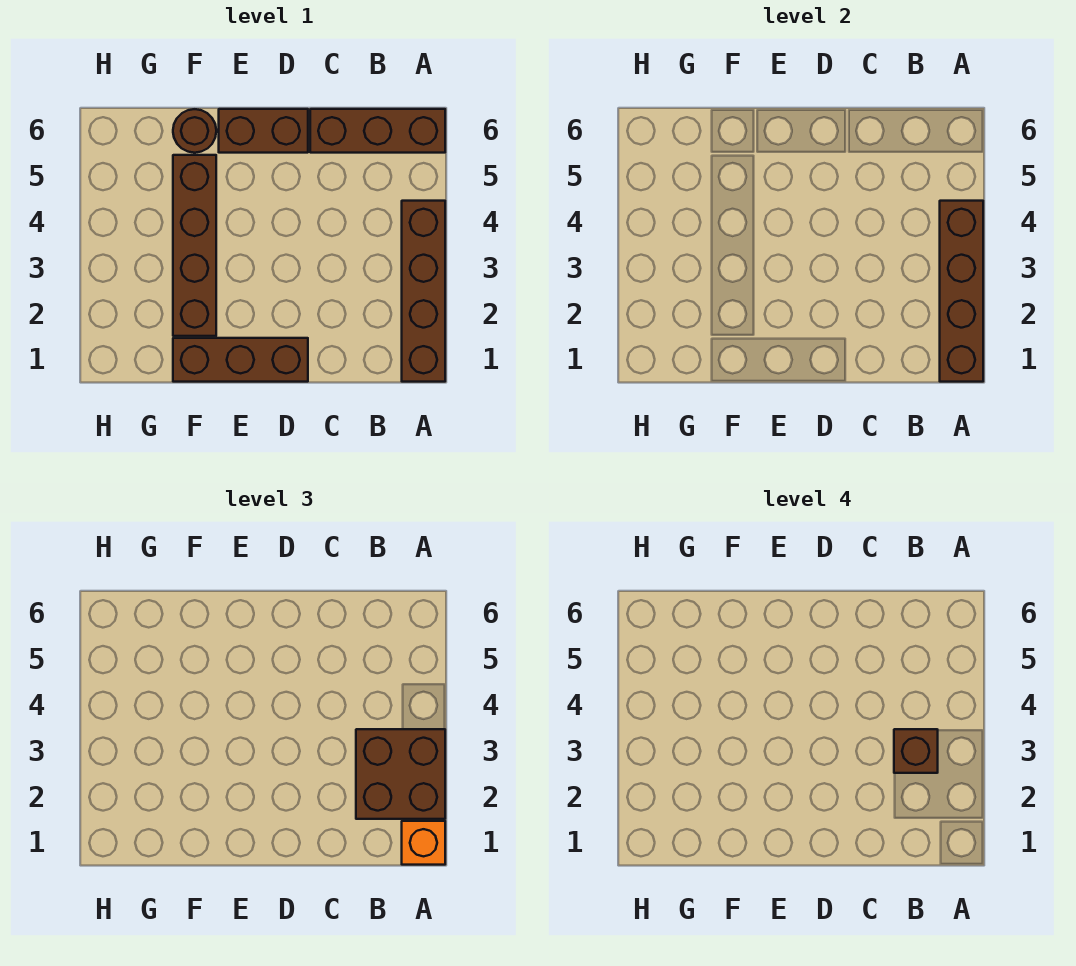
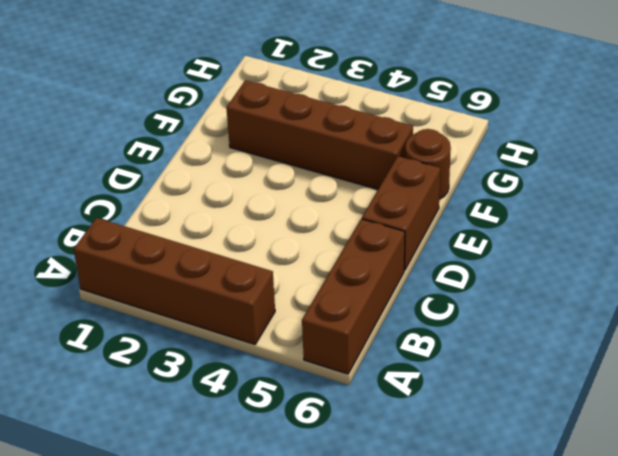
none -> brown 1x3 brick [173,338,308,382]
none -> brown 1x4 brick [940,201,983,382]

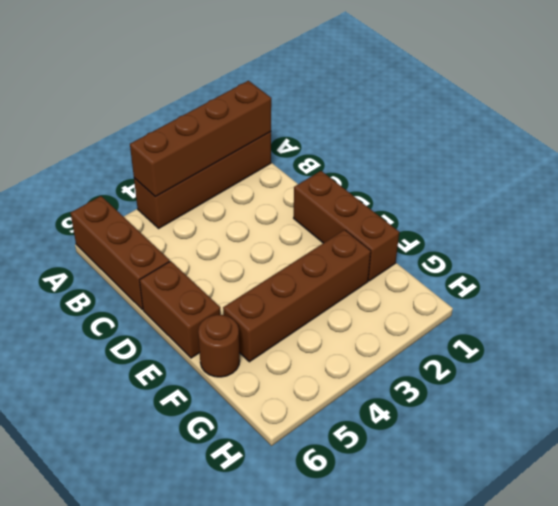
none -> orange 1x1 brick [402,821,445,865]
none -> brown 2x2 brick [356,729,445,819]

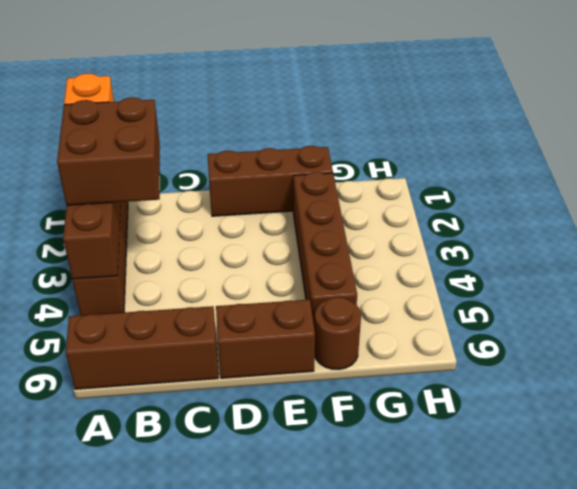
none -> brown 1x1 brick [894,729,938,773]

